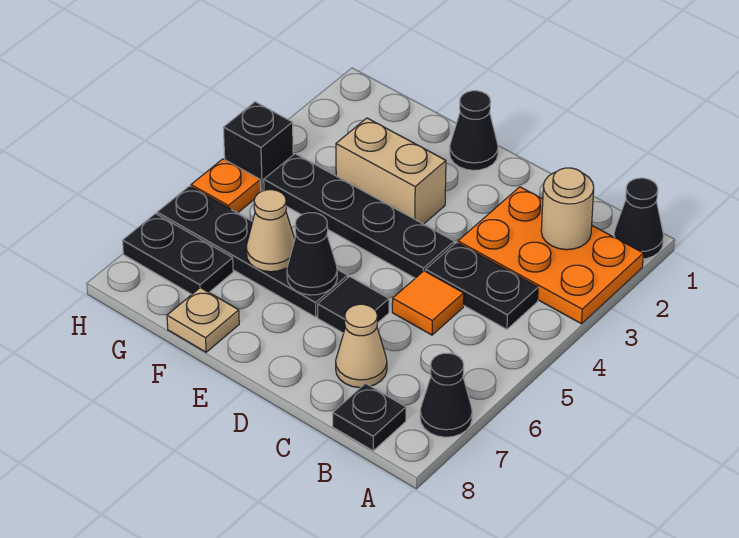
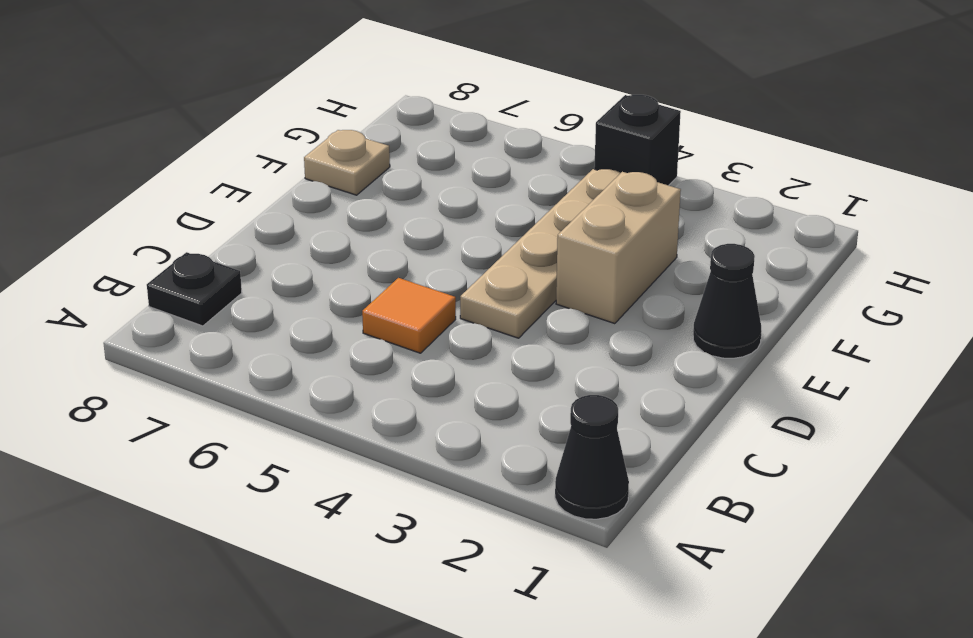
tan 1x4 plate [460,169,620,338] -> black 1x4 plate [264,154,454,278]
none -> orange 2x3 plate [458,187,643,324]
none -> black 1x1 cone [420,353,472,437]
none -> black 1x2 plate [425,242,538,329]

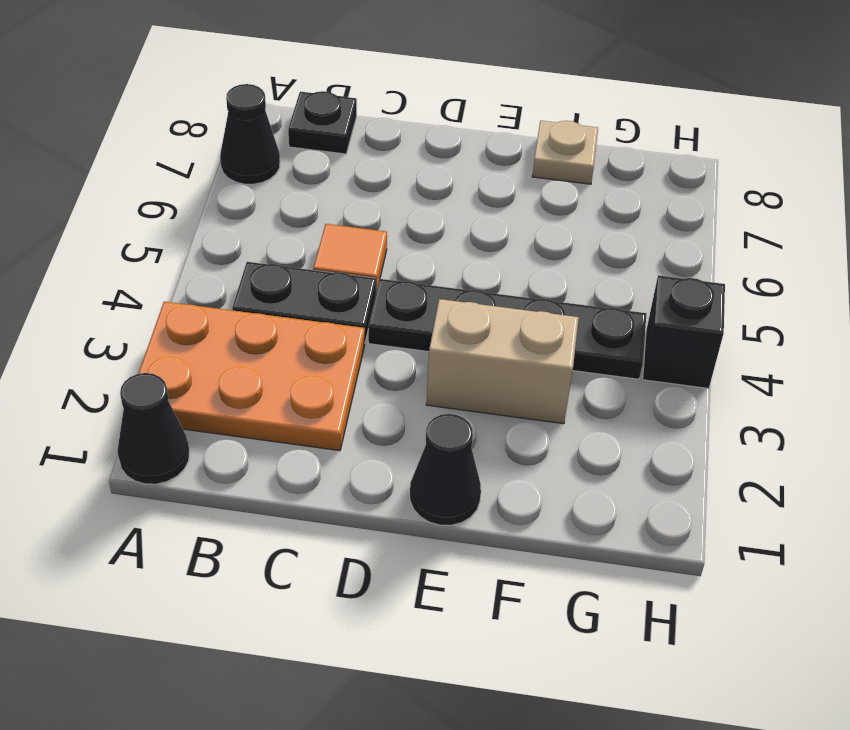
none -> tan 1x1 cone [336,304,387,388]
none -> black 1x1 tile [318,276,389,333]
none -> black 1x4 plate [157,186,348,317]

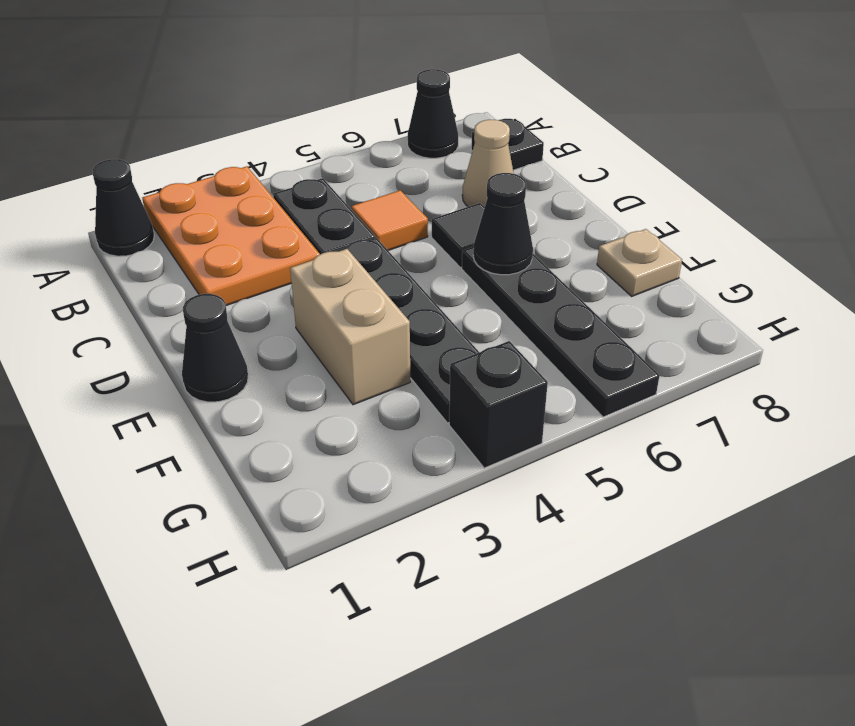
none -> black 1x2 plate [122,214,233,294]
none -> orange 1x1 plate [191,159,261,213]
none -> tan 1x1 round brick [541,168,594,250]

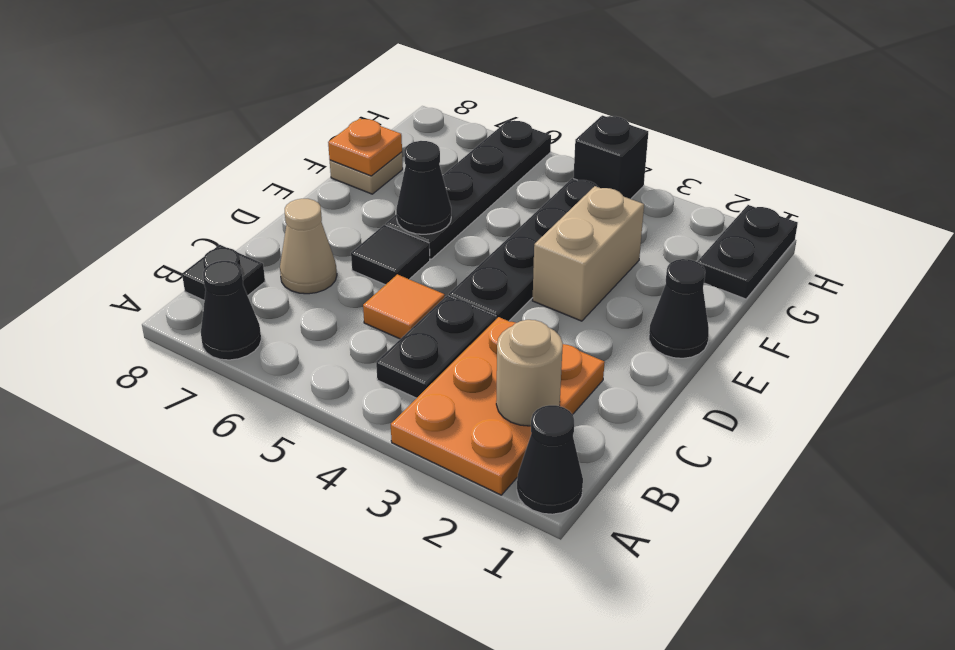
orange 1x1 plate [328,118,402,176] -> orange 1x1 plate moved to [191,159,261,213]
black 1x2 plate [697,205,798,299] -> black 1x2 plate moved to [122,214,233,294]
none -> tan 1x1 cone [246,190,295,272]

